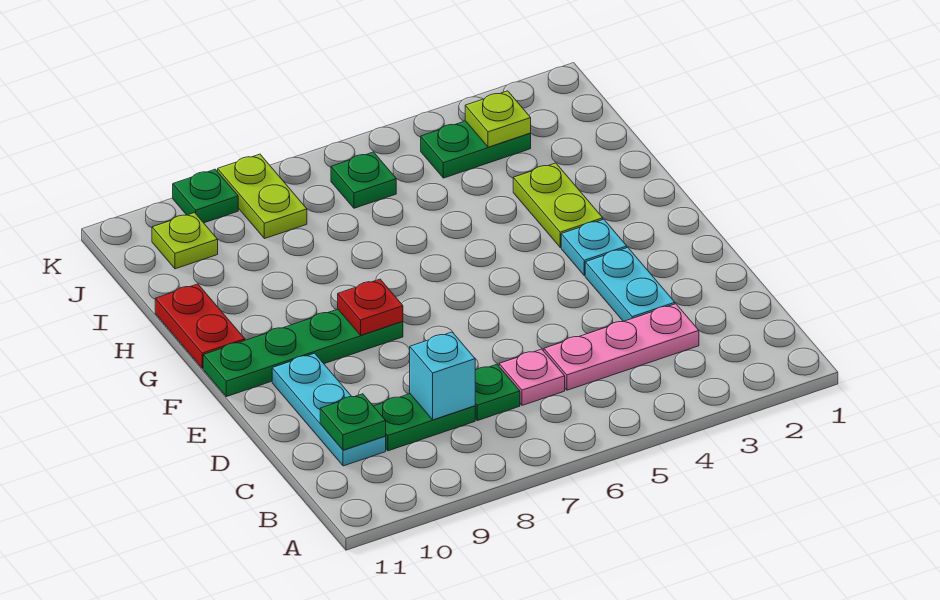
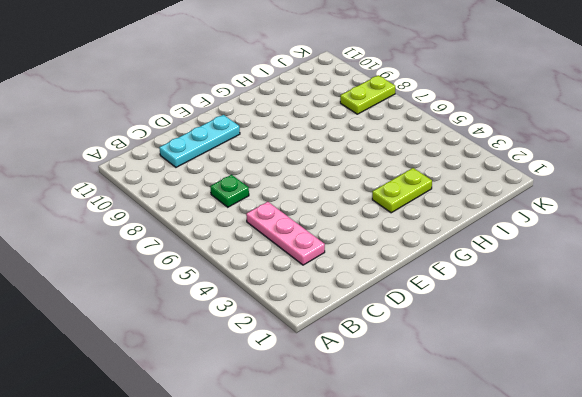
none -> pink 1x1 plate [499,349,565,405]
none -> green 1x2 plate [374,394,475,451]
none -> cyan 1x2 plate [585,248,675,321]

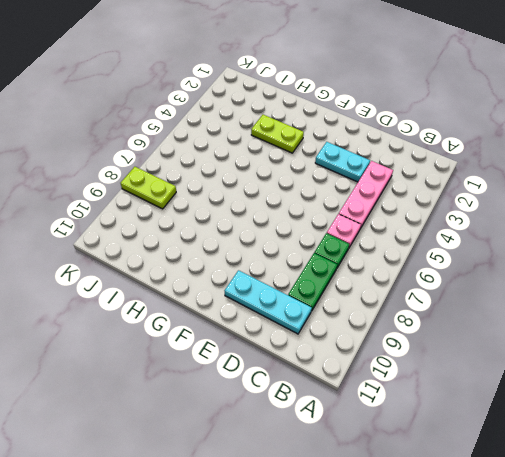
none -> cyan 1x1 plate [561,219,627,276]
none -> green 1x4 plate [203,309,403,397]
none -> red 1x2 plate [155,284,245,368]

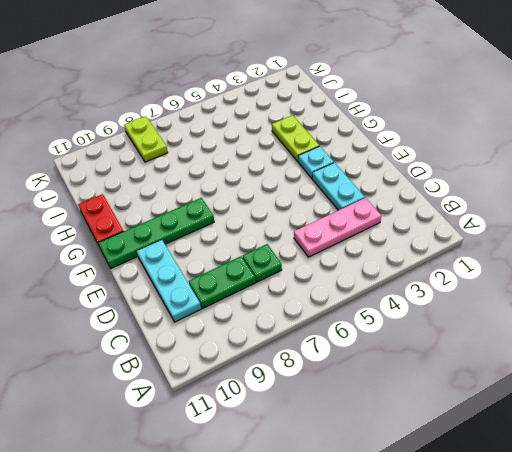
none -> pink 1x1 plate [499,349,565,405]
none -> green 1x2 plate [421,121,531,178]
none -> green 1x1 plate [331,152,396,208]

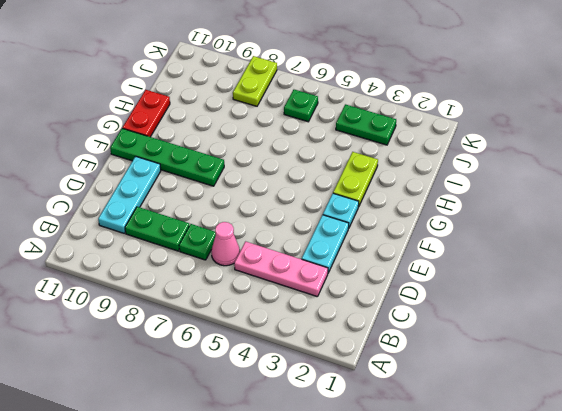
pink 1x1 cone [211,222,240,266] -> pink 1x1 plate [499,349,565,405]
none -> lime 1x1 plate [152,213,218,269]
none -> green 1x1 plate [173,169,238,223]
none -> cyan 1x1 brick [410,332,475,420]

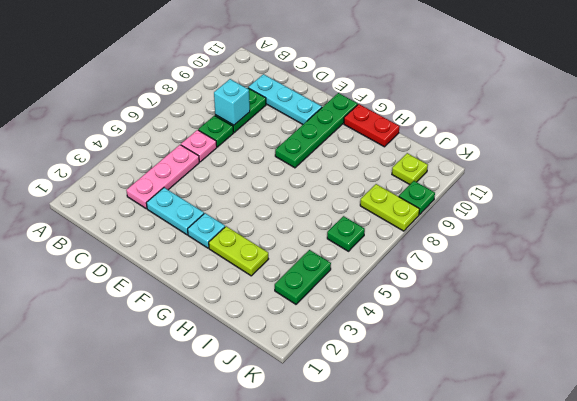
none -> green 1x1 plate [320,394,386,450]
none -> red 1x1 plate [338,279,403,335]
none -> lime 1x1 plate [465,91,531,147]

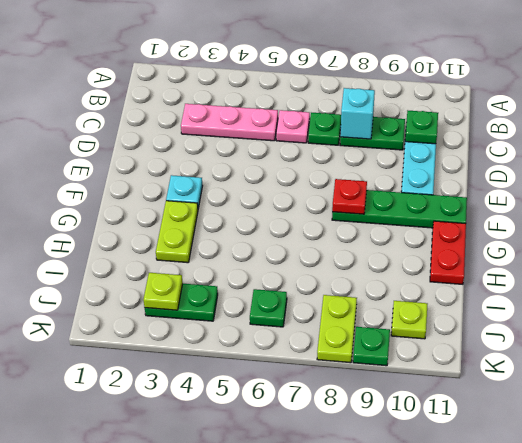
none -> cyan 1x2 plate [585,248,675,321]

